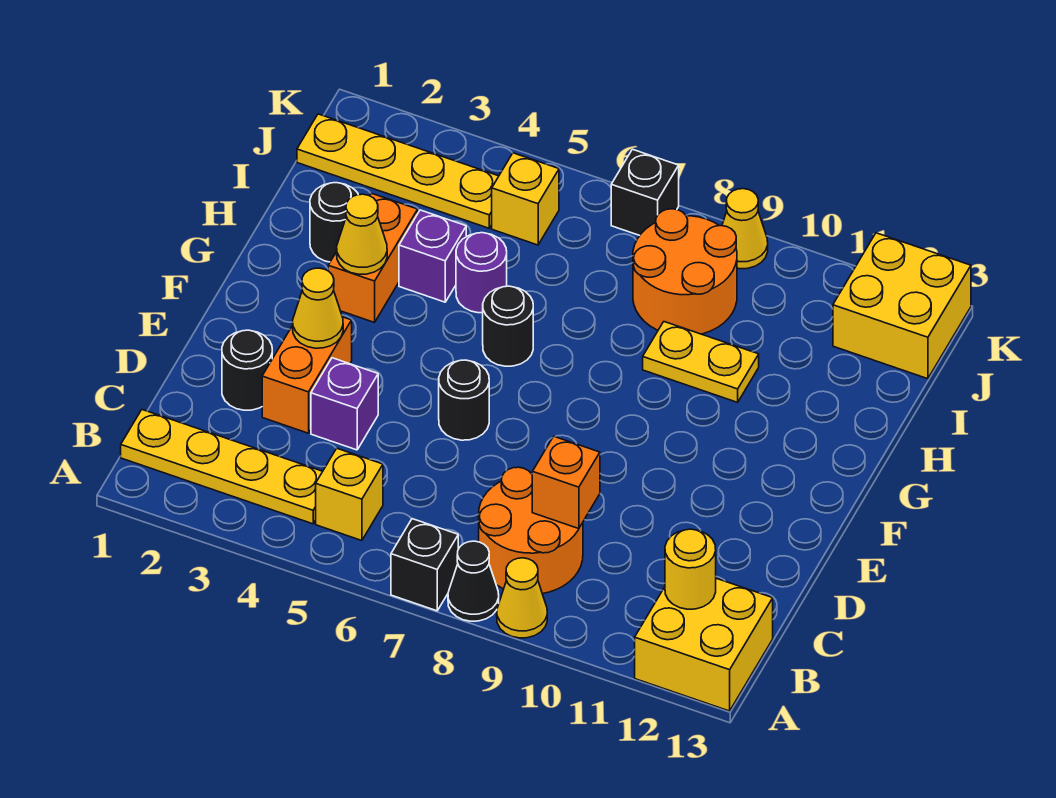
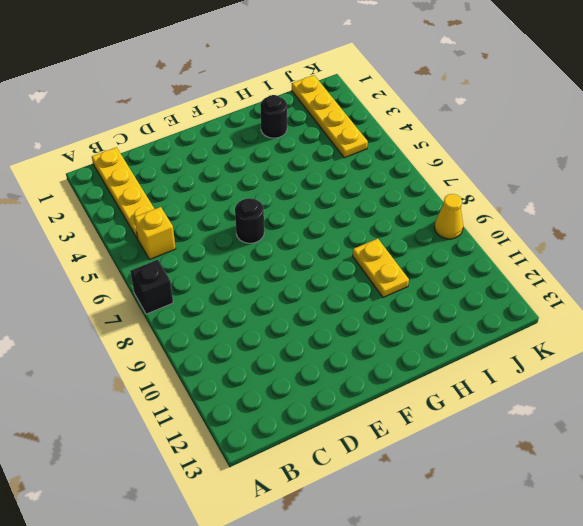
none -> black 1x1 cone [448,541,499,621]
none -> yellow 1x1 cone [497,558,547,638]
none -> yellow 2x2 brick [635,578,773,711]

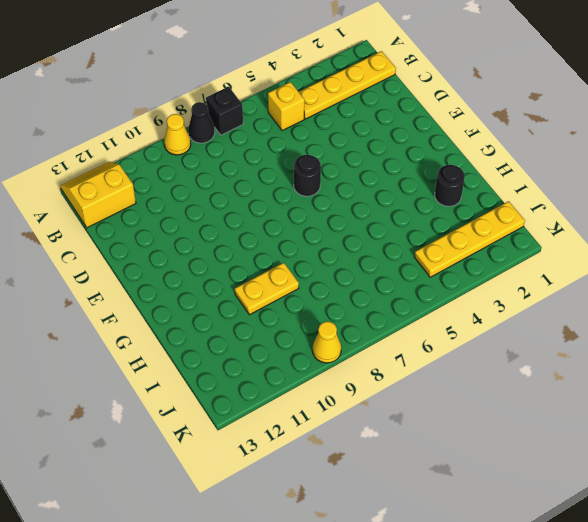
yellow 2x2 slope [61,162,136,228] -> yellow 2x2 brick [635,578,773,711]
none -> orange 2x2 round brick [479,467,583,594]
none -> black 1x1 round brick [222,330,272,410]
none -> orange 1x2 brick [262,317,352,433]

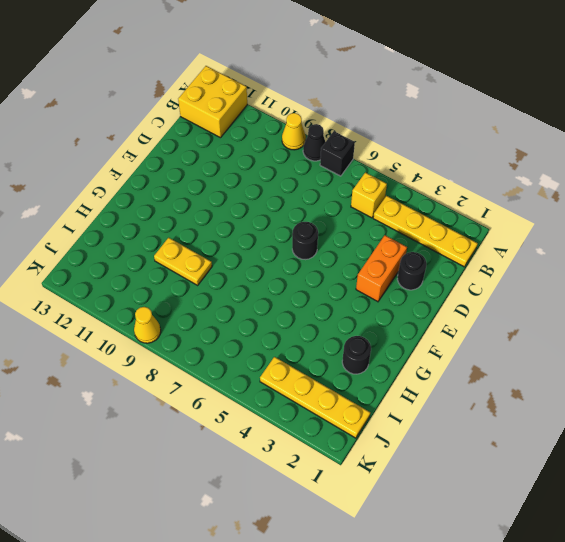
none -> orange 2x2 round brick [479,467,583,594]
none -> purple 1x1 brick [311,358,378,450]
none -> orange 1x2 brick [328,193,418,322]

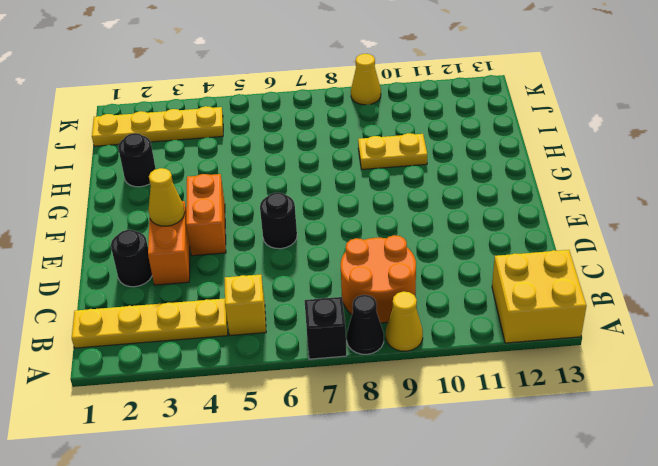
orange 1x2 brick [186,174,226,256] -> orange 1x2 brick moved to [328,193,418,322]
none -> purple 1x1 brick [311,358,378,450]
none -> black 1x1 round brick [483,286,533,366]
none -> purple 1x1 brick [399,210,466,302]

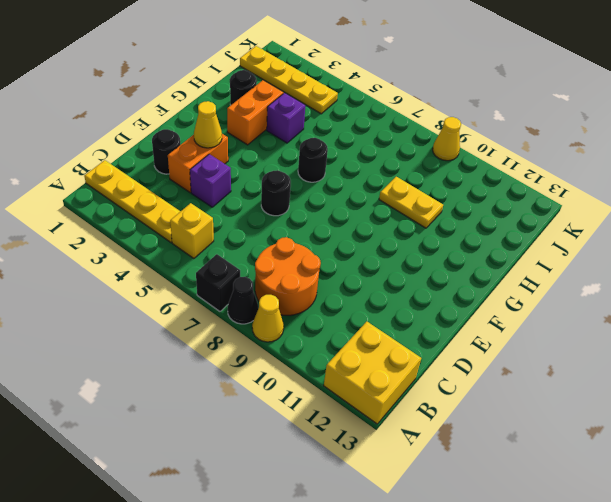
none -> purple 1x1 round brick [456,233,507,313]
none -> orange 2x2 round brick [633,209,737,334]
none -> yellow 1x1 brick [492,153,559,245]

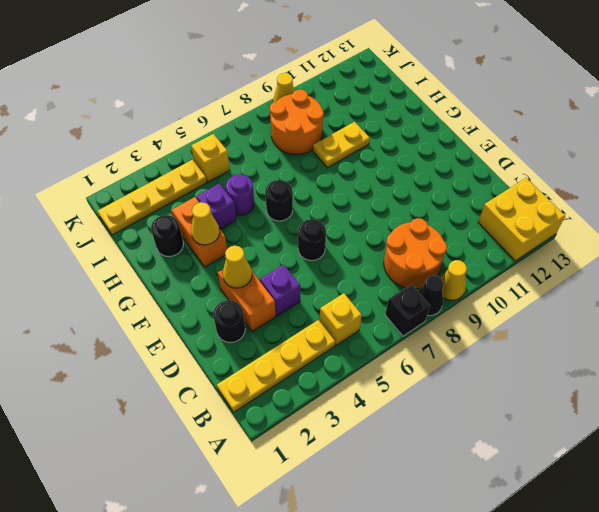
none -> yellow 2x2 brick [833,233,971,379]
none -> black 1x1 brick [611,149,679,235]
none -> yellow 1x1 round brick [665,529,716,609]

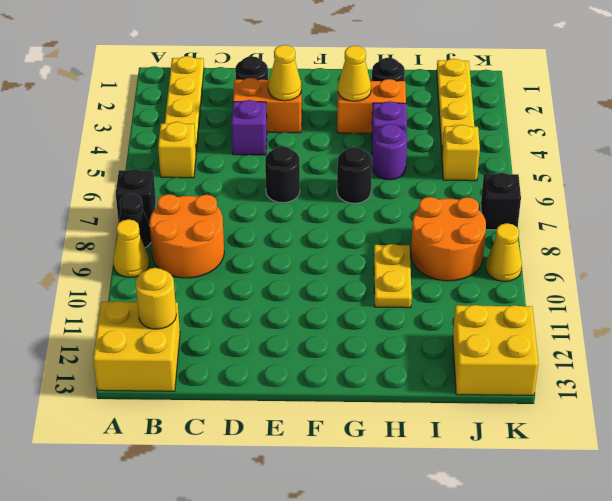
none -> orange 1x1 brick [532,436,600,529]

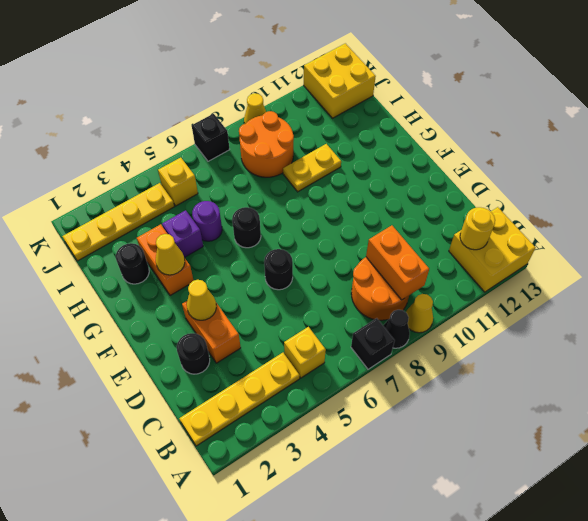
orange 1x2 brick [366,225,429,300] -> orange 1x1 brick [532,436,600,529]
none -> purple 1x1 brick [311,358,378,450]

